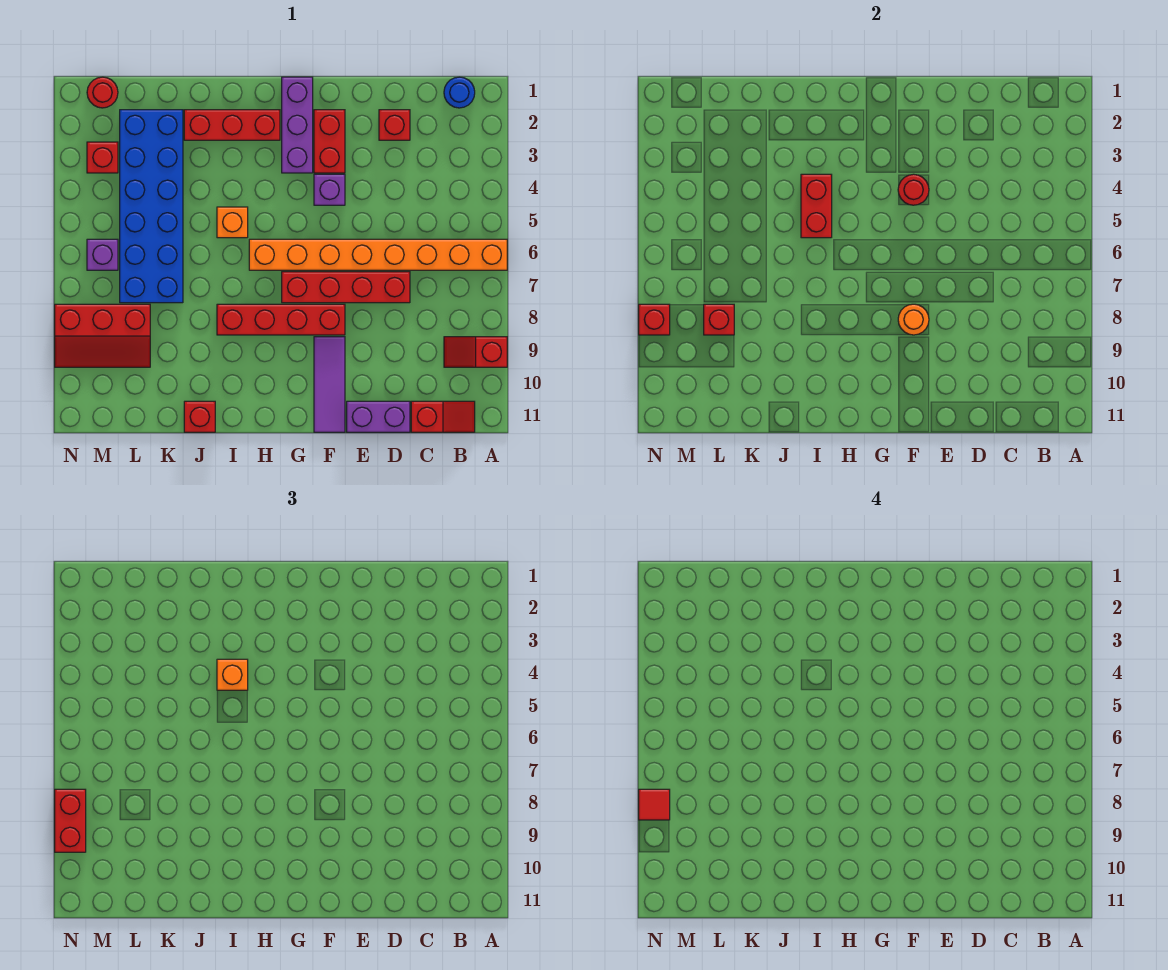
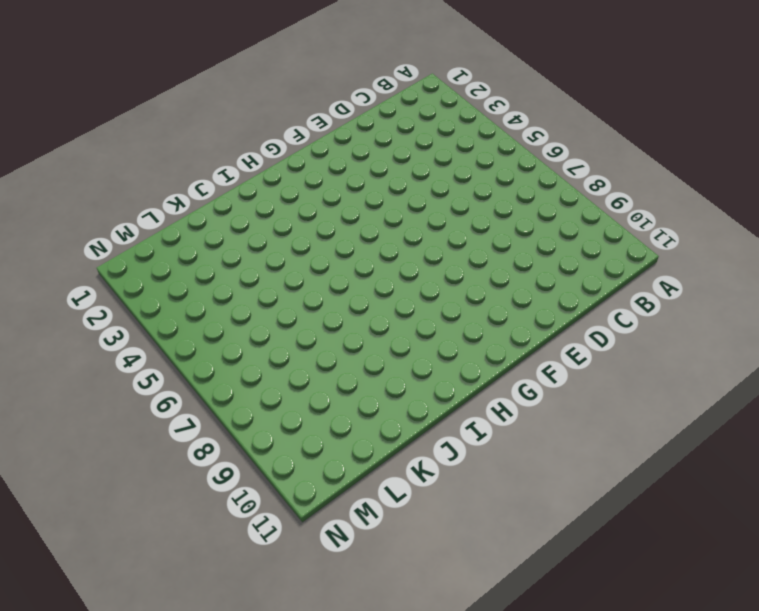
none -> orange 1x8 brick [249,239,507,270]
none -> red 1x2 slope [444,337,507,367]
none -> blue 1x1 round brick [444,77,475,108]

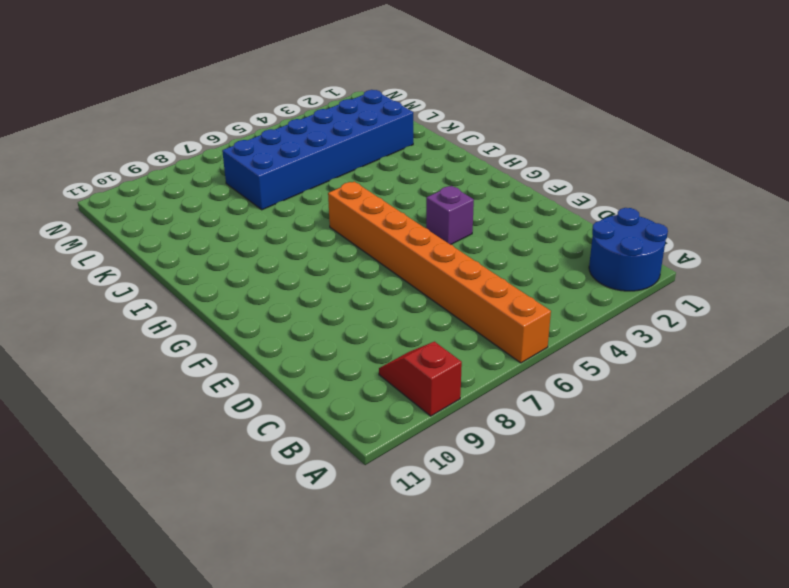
blue 2x2 round brick [589,208,668,291] -> blue 1x1 round brick [444,77,475,108]
none -> red 1x2 slope [411,401,475,432]
none -> red 1x1 brick [379,110,410,140]
none -> red 1x4 brick [282,272,410,303]

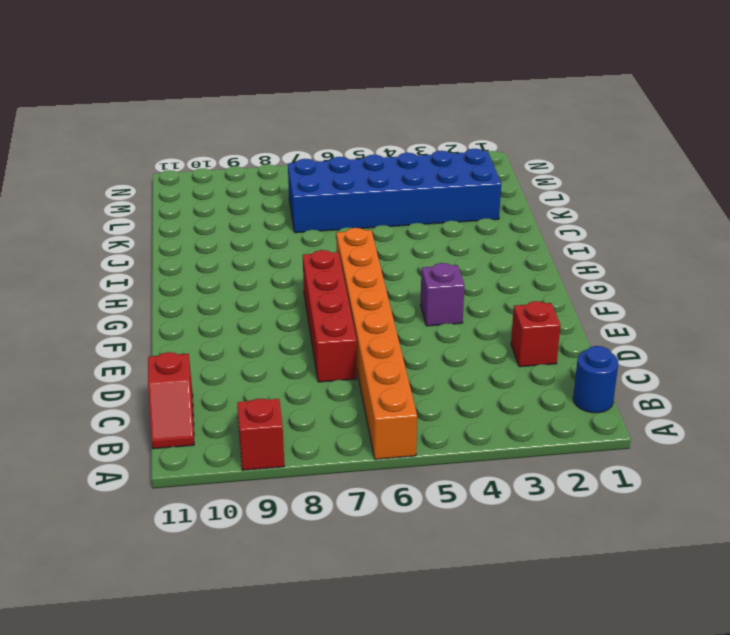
none -> purple 1x2 brick [347,401,410,432]
none -> red 1x2 brick [314,110,345,173]
none -> red 1x4 brick [217,304,345,335]

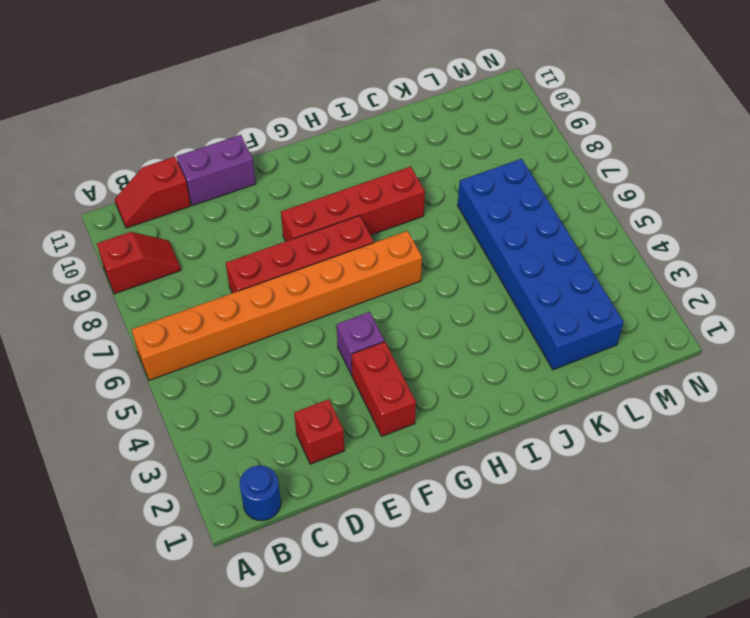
none -> purple 1x3 tile [314,337,345,432]
none -> purple 1x3 brick [282,77,313,173]
none -> red 1x3 brick [184,110,280,140]

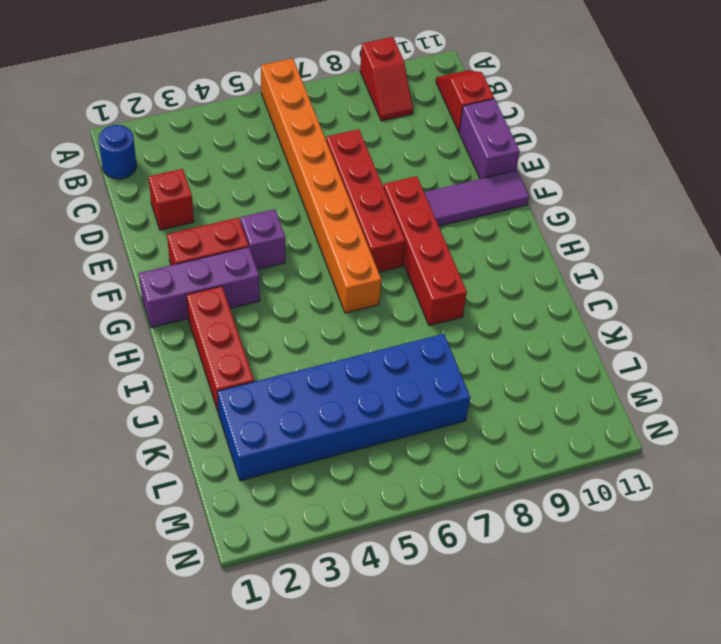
none -> orange 1x1 brick [217,207,248,238]
none -> red 1x1 brick [184,401,215,432]
none -> red 2x3 slope [55,304,150,367]

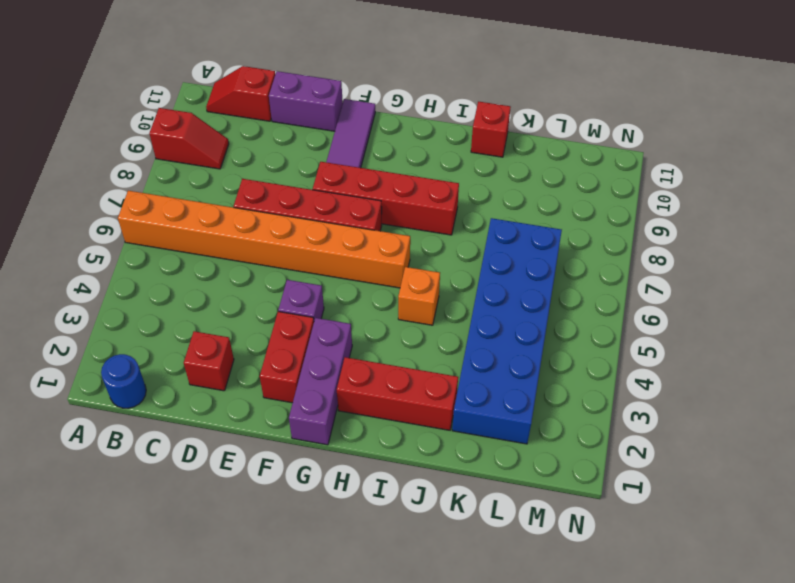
none -> red 2x3 slope [55,304,150,367]
none -> red 1x1 round brick [87,77,118,108]
none -> red 1x1 brick [87,142,118,173]

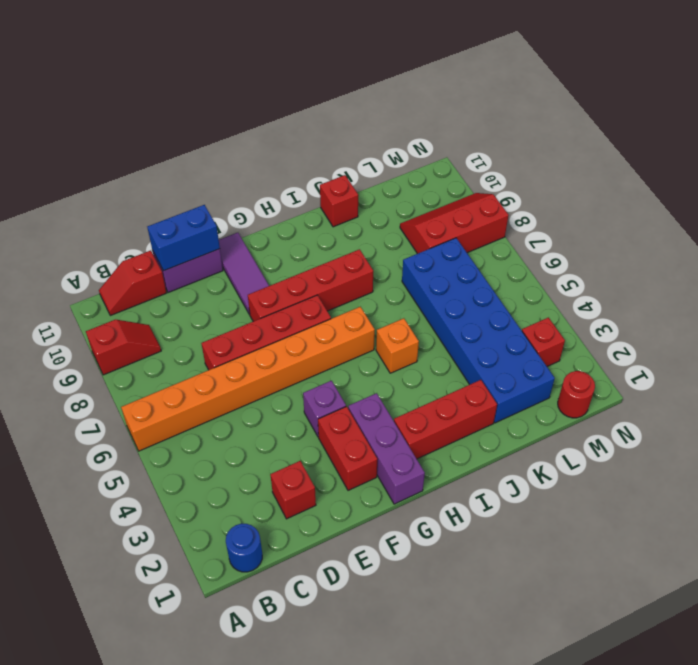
blue 1x2 brick [147,205,220,271] -> none
none -> purple 1x1 brick [87,239,118,270]
none -> red 1x1 round brick [898,174,929,205]
none -> orange 1x1 round brick [898,304,929,335]

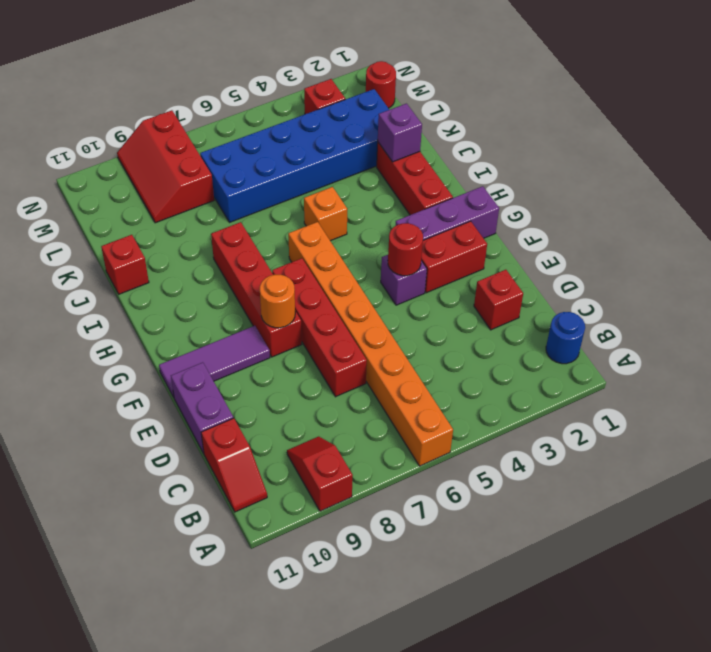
purple 1x1 brick [378,104,422,162] -> purple 1x1 brick moved to [87,239,118,270]
none -> red 1x2 brick [801,174,832,238]
none -> red 1x1 brick [704,304,734,335]
none -> red 1x1 brick [639,304,670,335]

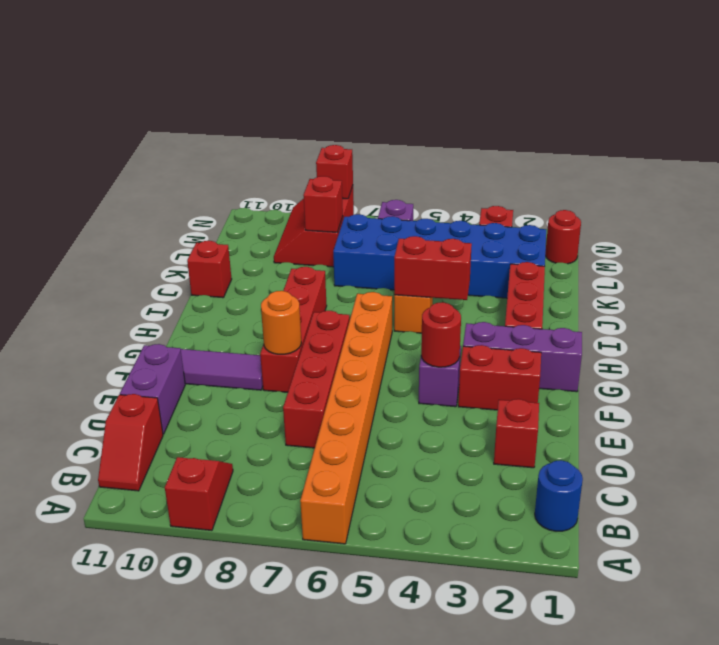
none -> orange 1x1 brick [217,659,248,690]
none -> red 1x2 brick [55,789,86,852]
none -> red 1x1 tile [639,789,670,820]

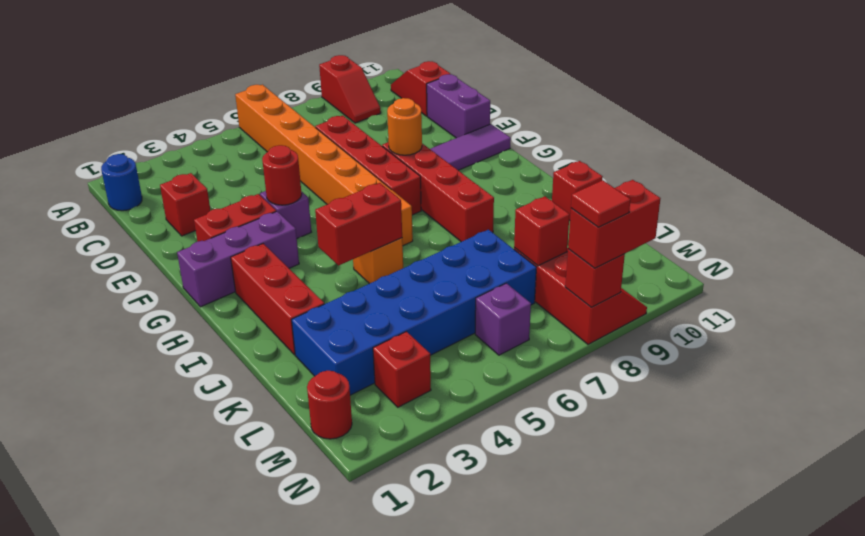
none -> orange 1x1 brick [217,659,248,690]

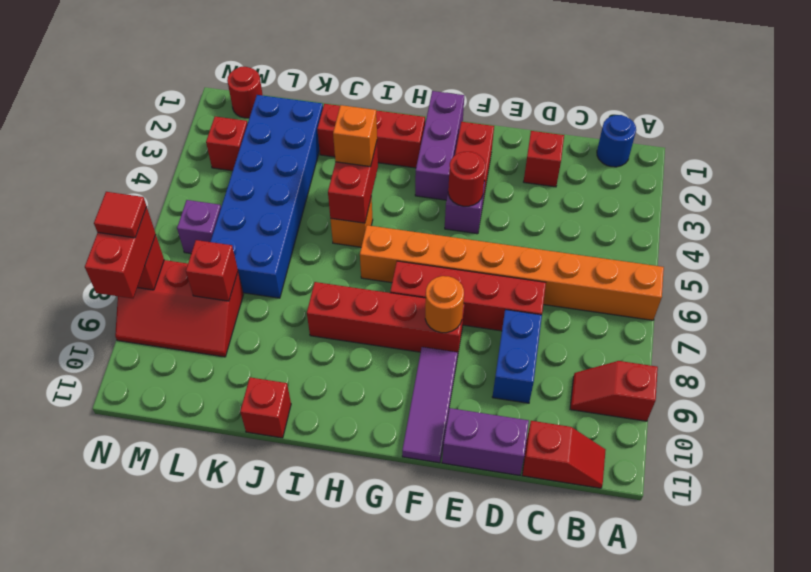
blue 1x2 brick [492,310,542,403] -> none

